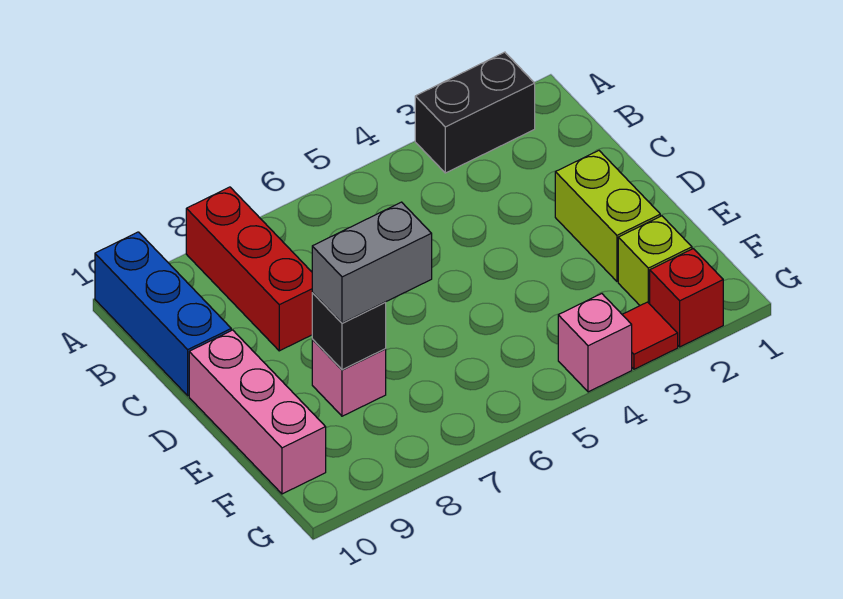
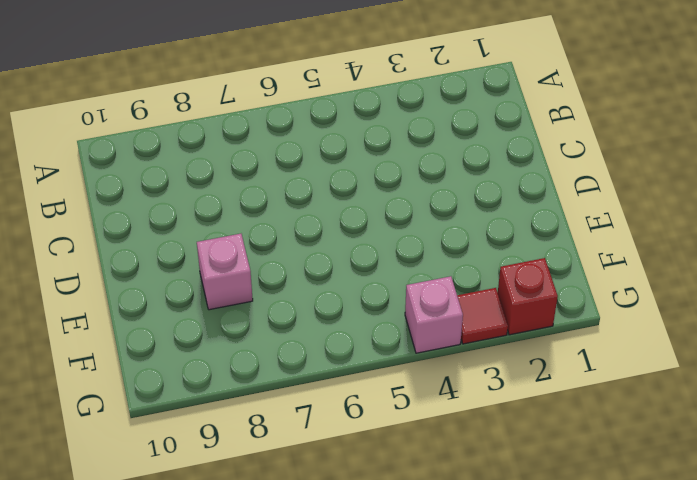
none -> black 1x2 brick [415,52,535,173]
none -> red 1x3 brick [186,187,312,351]
none -> blue 1x3 brick [95,232,231,396]

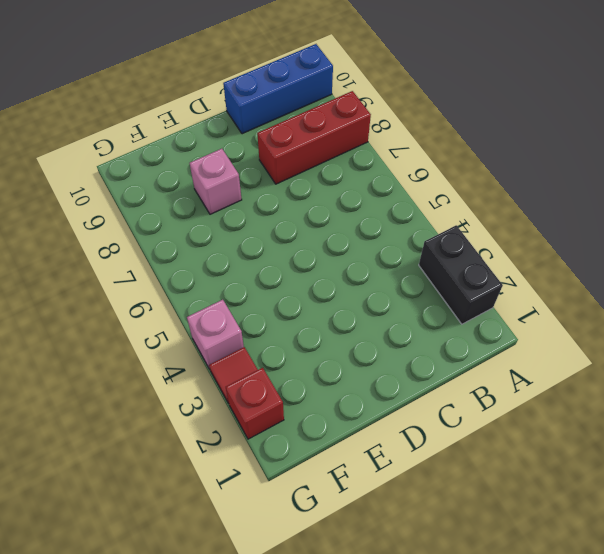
none -> lime 1x2 brick [555,151,660,281]
none -> pink 1x3 brick [189,330,326,494]
none -> lime 1x1 brick [618,216,692,305]

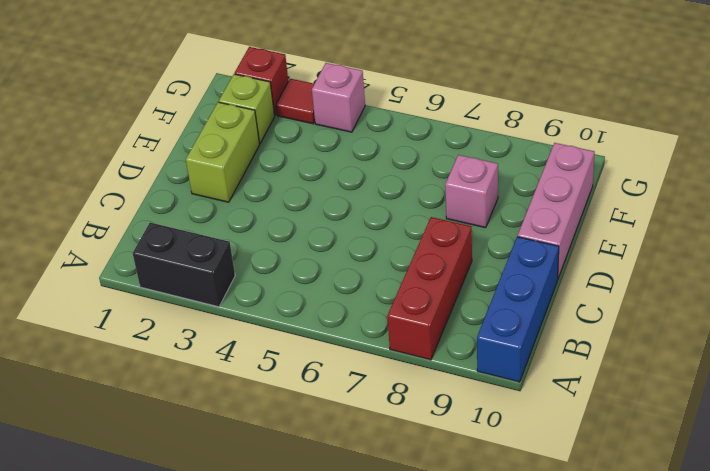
none -> black 1x1 brick [312,292,386,370]
none -> grey 1x2 brick [312,202,432,323]

